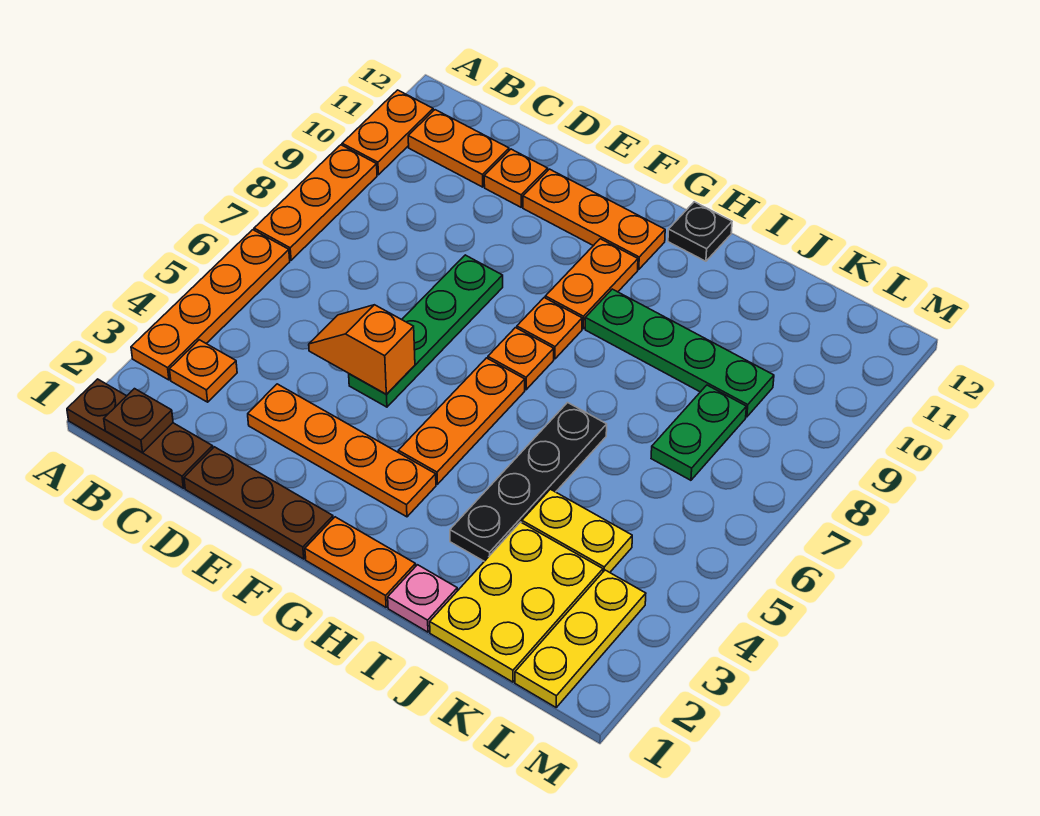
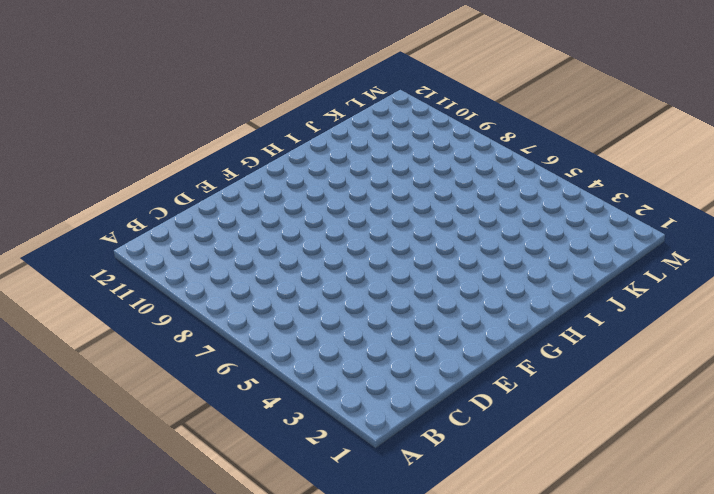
none -> brown 1x3 plate [67,379,213,488]
none -> orange 1x4 plate [131,230,290,380]
none -> orange 1x3 plate [254,145,377,260]

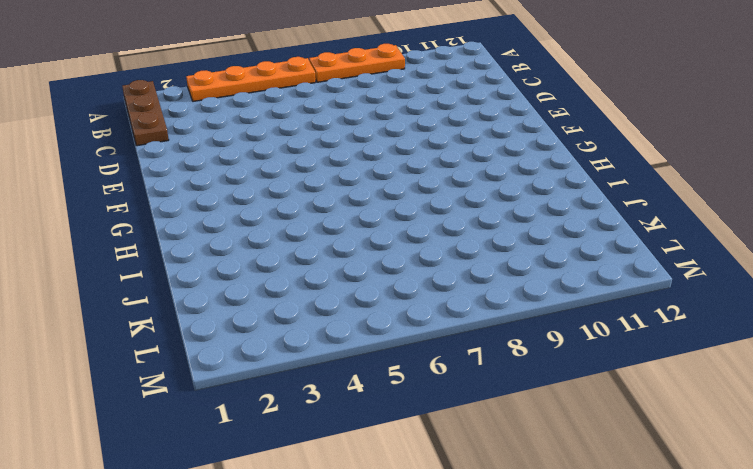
none -> orange 1x2 plate [342,90,433,175]
none -> orange 1x1 plate [170,340,237,402]
none -> orange 1x2 plate [408,110,509,187]

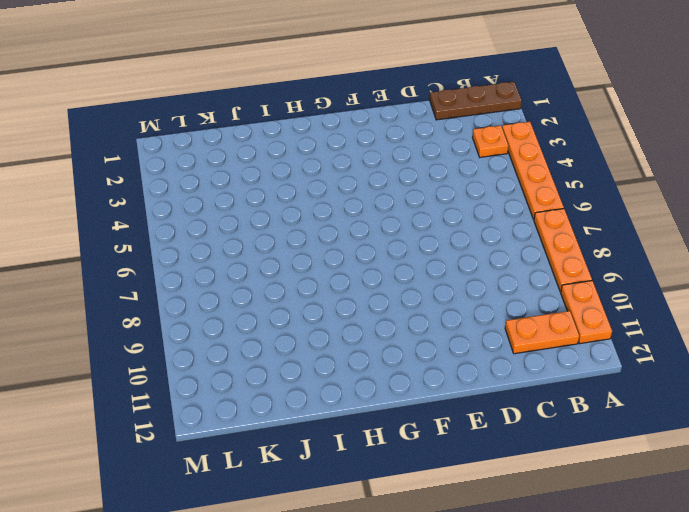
none -> brown 1x3 plate [184,447,333,559]
none -> orange 1x4 plate [248,384,436,517]
none -> orange 1x1 plate [484,149,548,207]

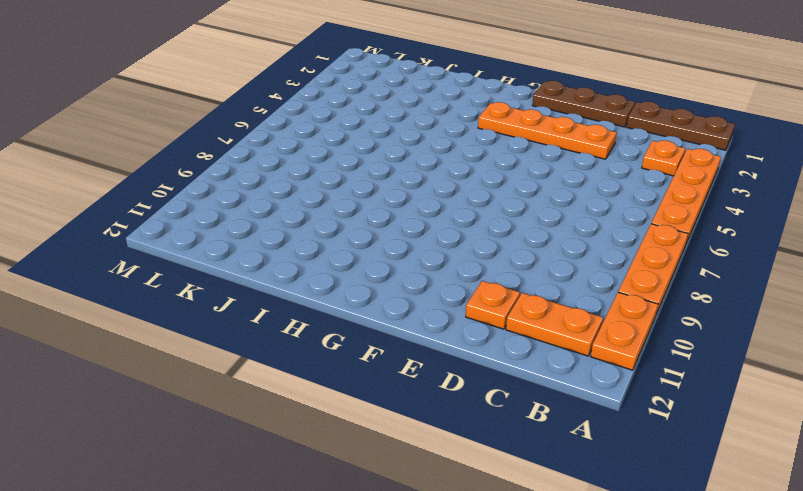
none -> green 1x4 plate [349,255,503,407]
none -> orange 1x3 plate [523,169,665,270]
none -> orange 1x2 plate [305,517,416,607]

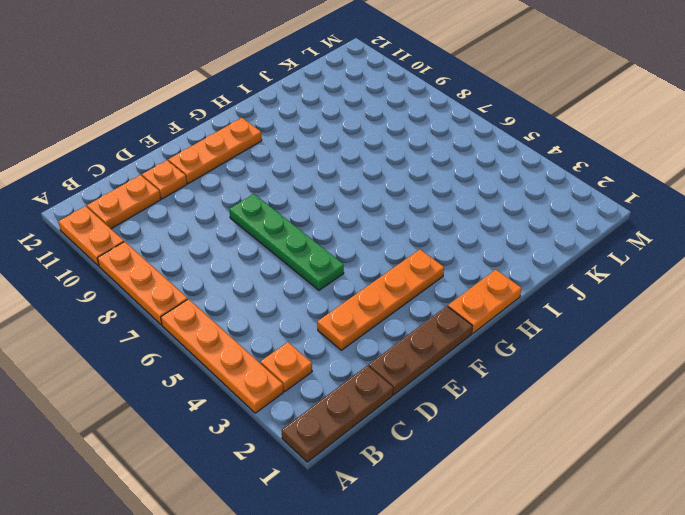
none -> orange 1x3 plate [398,358,525,484]
none -> orange 1x1 plate [488,328,554,390]
none -> orange 1x1 plate [517,298,582,359]

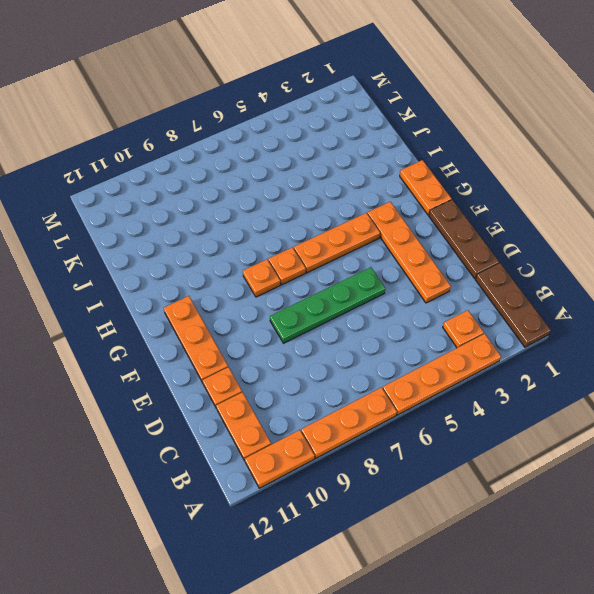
none -> orange 1x2 plate [545,239,638,329]
none -> green 1x4 plate [585,289,774,417]
none -> black 1x1 plate [668,202,732,261]

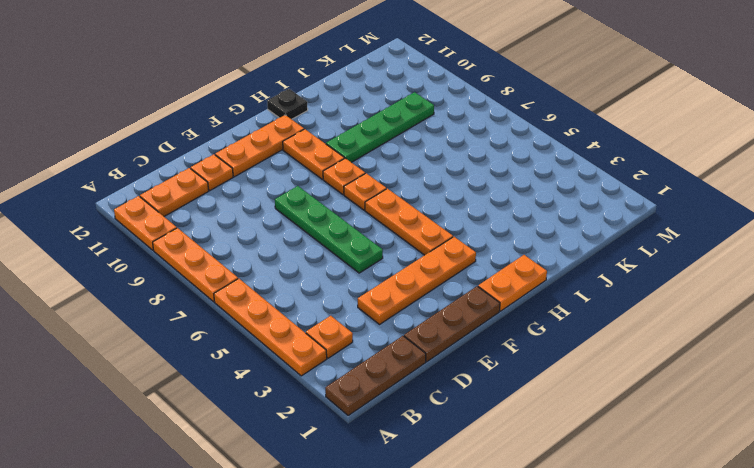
none -> pink 1x1 plate [388,565,457,632]
none -> black 1x4 plate [450,403,607,561]
none -> yellow 2x3 plate [430,522,603,682]

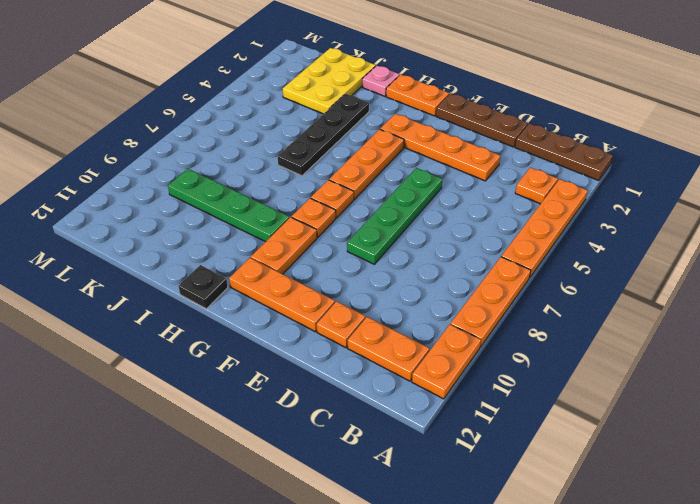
none -> yellow 1x2 plate [522,489,632,572]
none -> green 1x2 plate [651,385,746,480]
none -> yellow 1x3 plate [515,570,646,707]

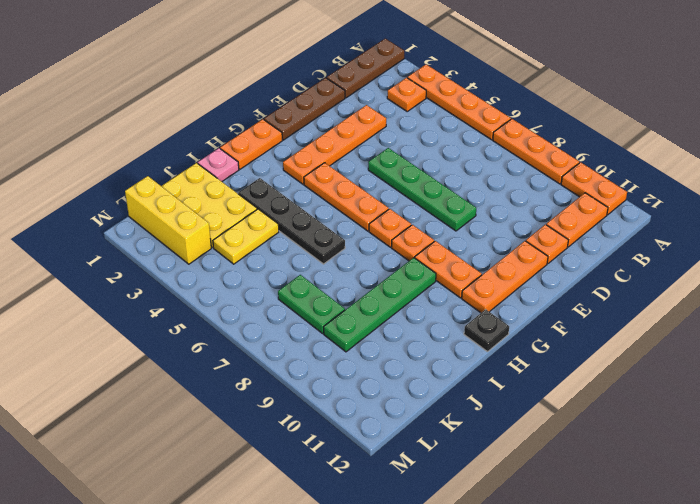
yellow 1x3 brick [125,176,211,264] -> yellow 1x3 plate [515,570,646,707]
none -> brown 1x1 plate [104,389,173,452]
none -> orange 1x2 slope [309,305,415,394]

